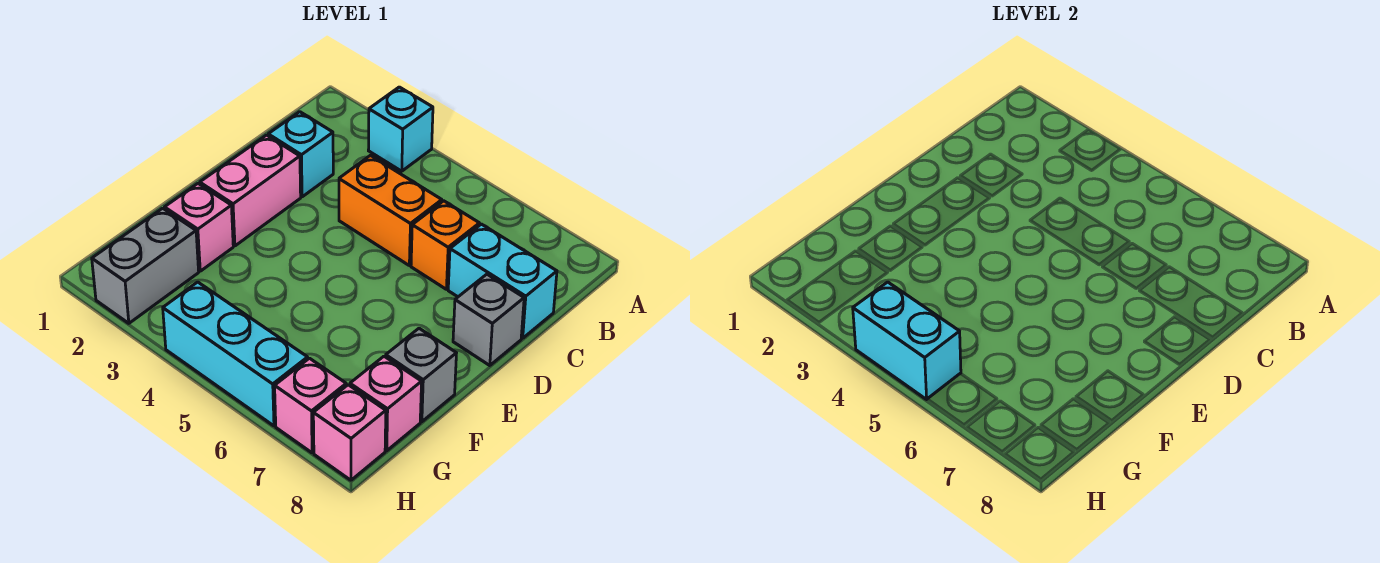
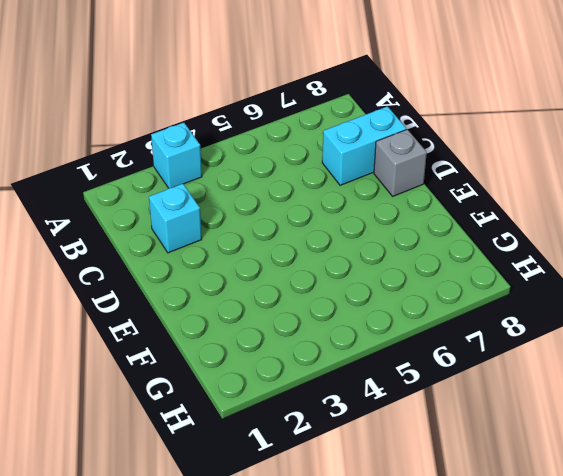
none -> orange 1x2 brick [339,155,442,265]
none -> orange 1x1 brick [411,201,479,289]
none -> pink 1x2 brick [200,135,301,246]

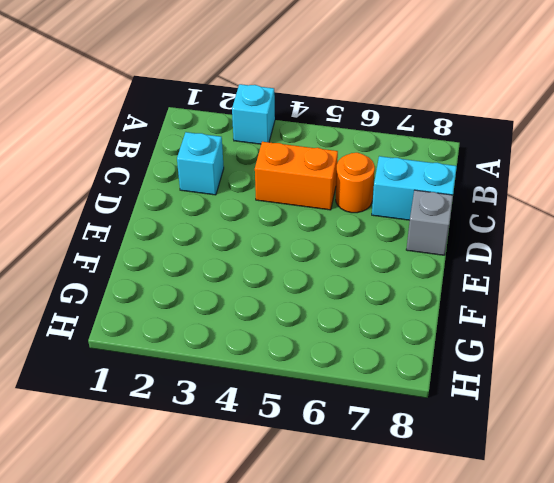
orange 1x1 round brick [336,153,375,213] -> orange 1x1 brick [411,201,479,289]
none -> pink 1x2 brick [200,135,301,246]
none -> pink 1x1 brick [164,184,233,271]
none -> grey 1x1 brick [386,328,456,422]

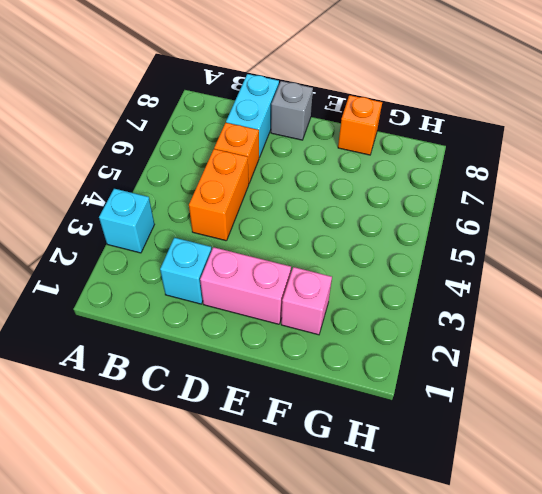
orange 1x1 brick [338,95,382,155] -> grey 1x1 brick [386,328,456,422]
none -> grey 1x2 brick [92,208,199,323]
none -> pink 1x1 brick [350,356,422,451]
none -> cyan 1x3 brick [163,282,308,426]

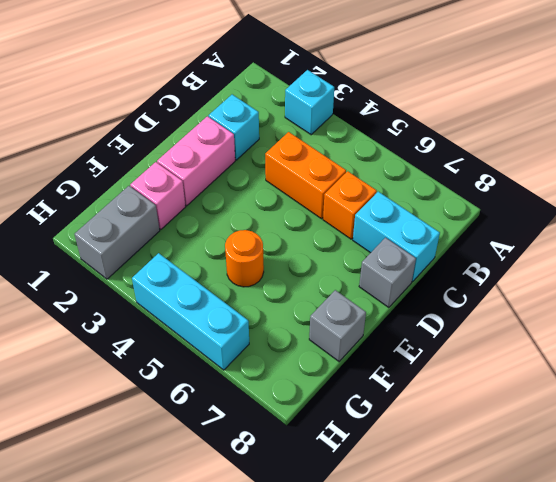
orange 1x1 round brick [225,230,264,287] -> none
none -> pink 1x1 brick [350,356,422,451]
none -> pink 1x1 brick [275,358,346,453]
none -> pink 1x1 brick [313,385,386,480]

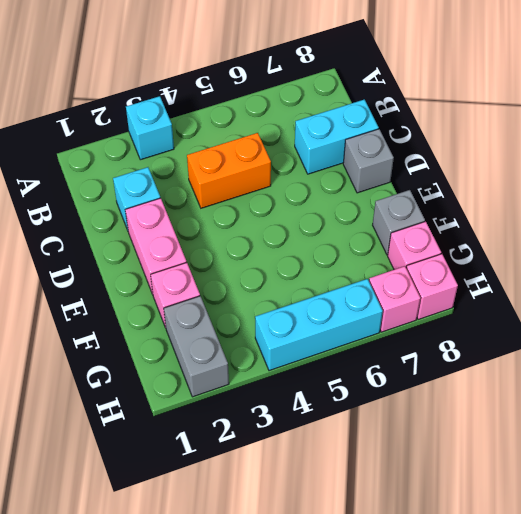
none -> orange 1x1 brick [411,201,479,289]
none -> cyan 1x2 brick [853,282,961,399]

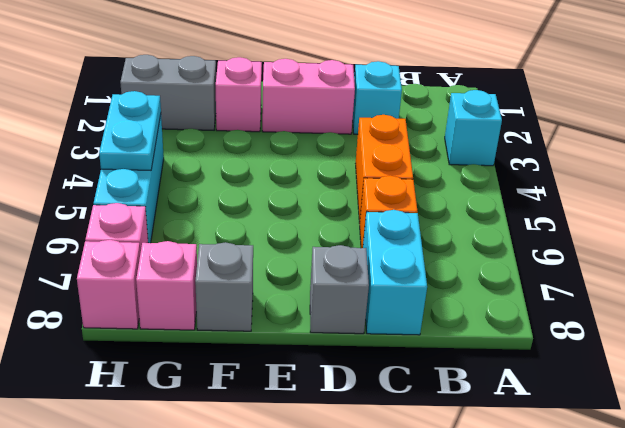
cyan 1x2 plate [99,91,161,170] -> cyan 1x2 brick [853,282,961,399]

